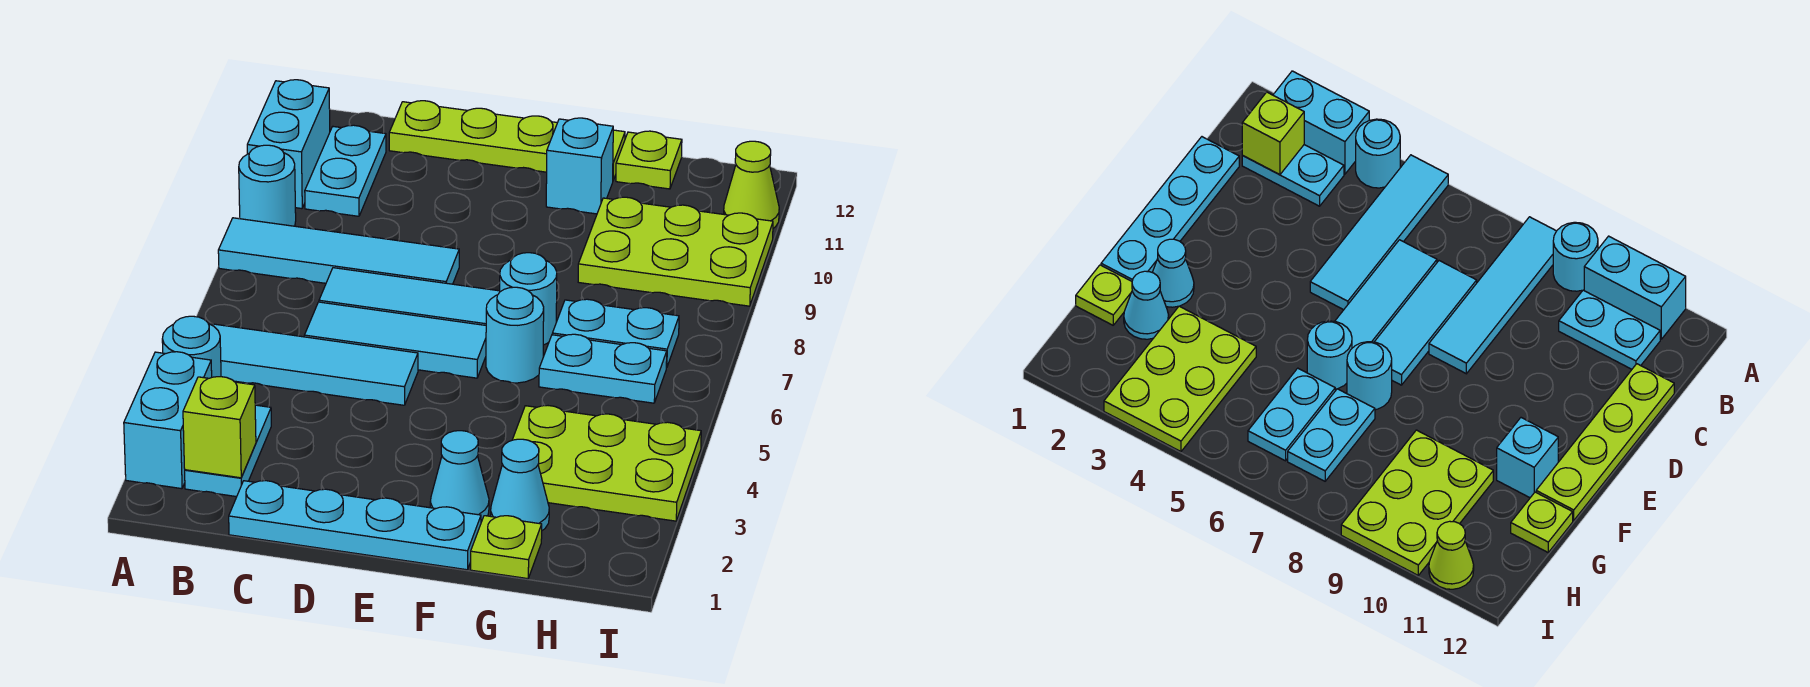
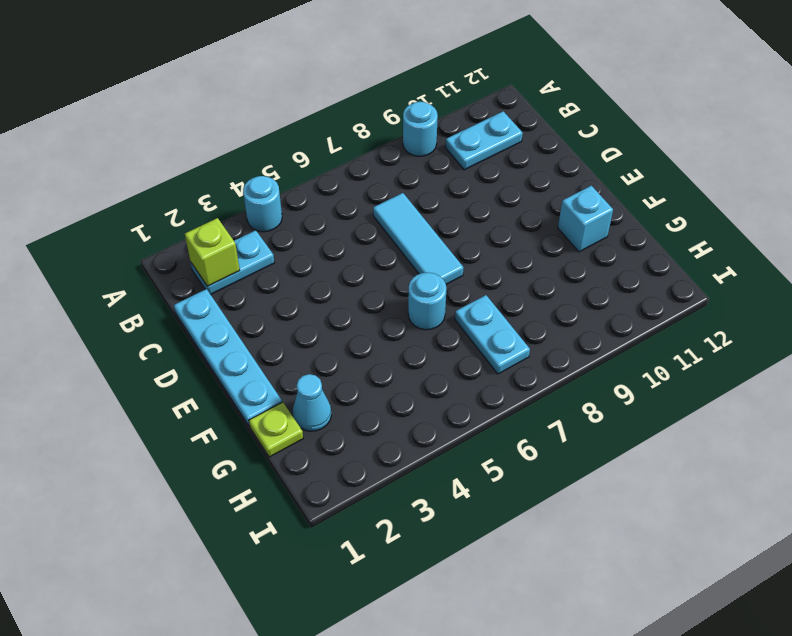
none -> cyan 1x2 brick [124,352,212,489]
none -> cyan 1x4 tile [211,324,418,405]
none -> cyan 1x4 tile [218,218,459,284]

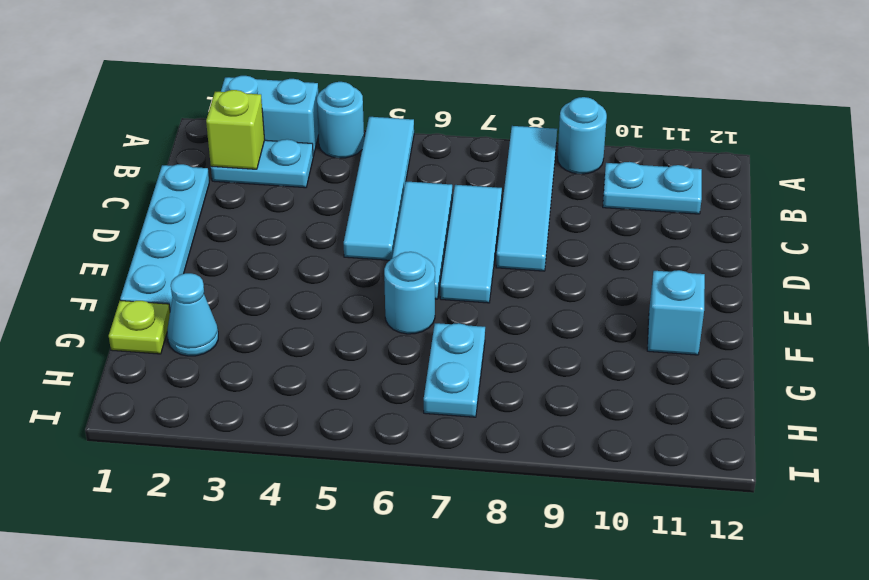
none -> cyan 1x2 brick [247,80,330,209]
none -> lime 1x4 plate [389,101,625,180]
none -> cyan 1x1 cone [430,431,489,522]

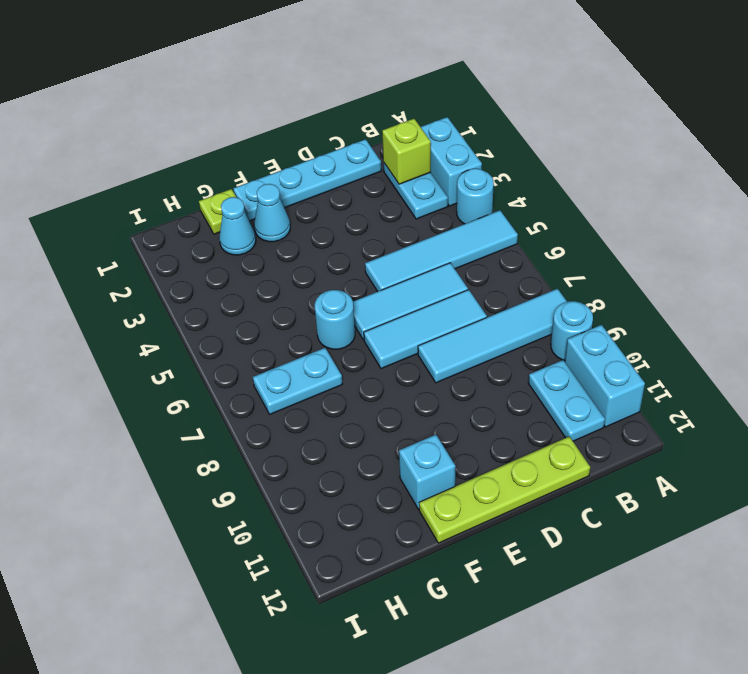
none -> cyan 1x1 round brick [500,253,557,345]
none -> lime 2x3 plate [499,406,701,521]
none -> cyan 1x2 plate [539,334,667,403]

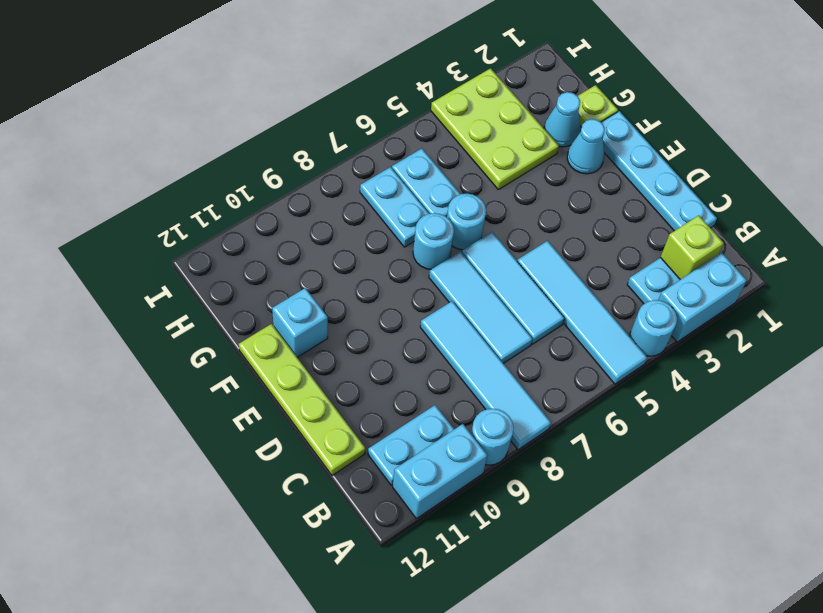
none -> lime 2x3 plate [578,197,773,306]
none -> lime 1x1 plate [616,131,682,189]
none -> lime 1x1 cone [724,141,779,228]

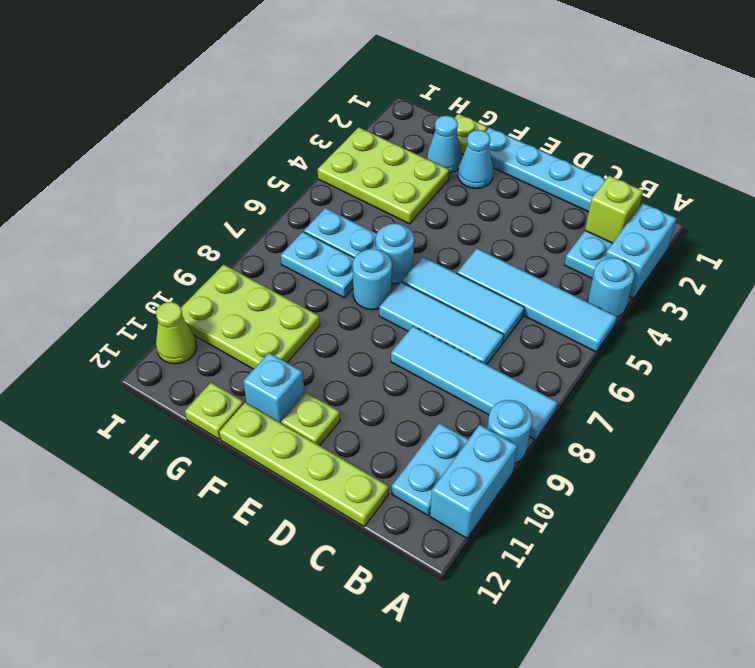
lime 1x1 plate [281,393,340,446] -> none

